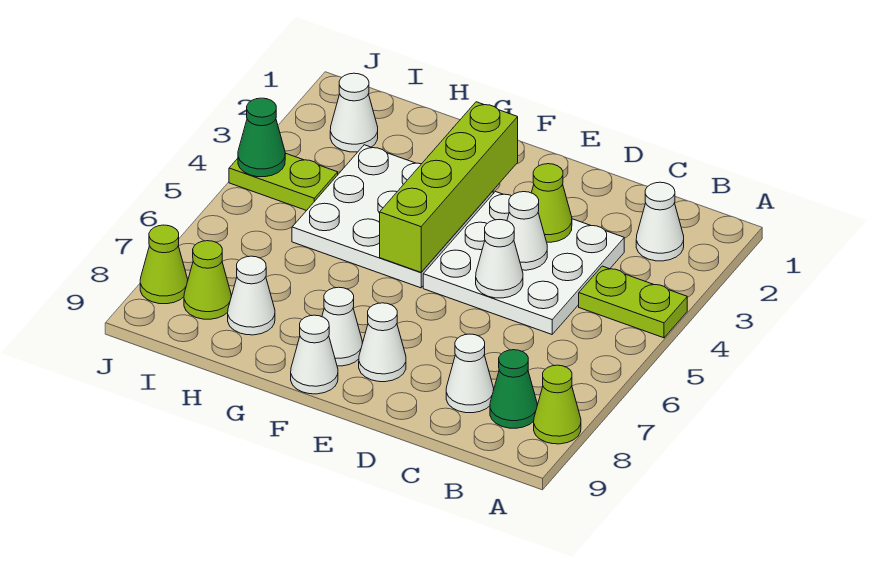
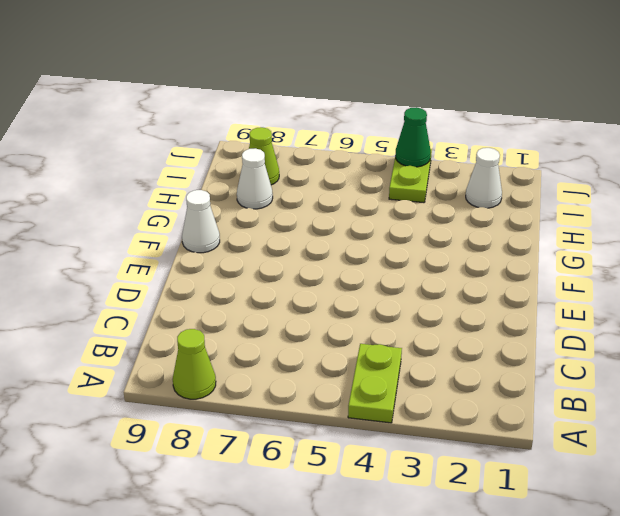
none -> white 1x1 cone [636,182,684,261]
none -> green 1x1 cone [490,350,537,428]
none -> white 3x3 plate [423,192,624,334]

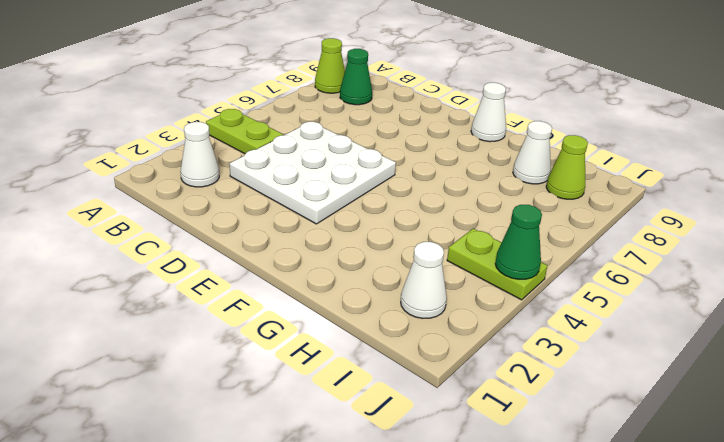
none -> white 1x1 cone [446,334,494,413]
none -> white 1x1 cone [359,303,406,382]
none -> white 3x3 plate [292,145,493,288]

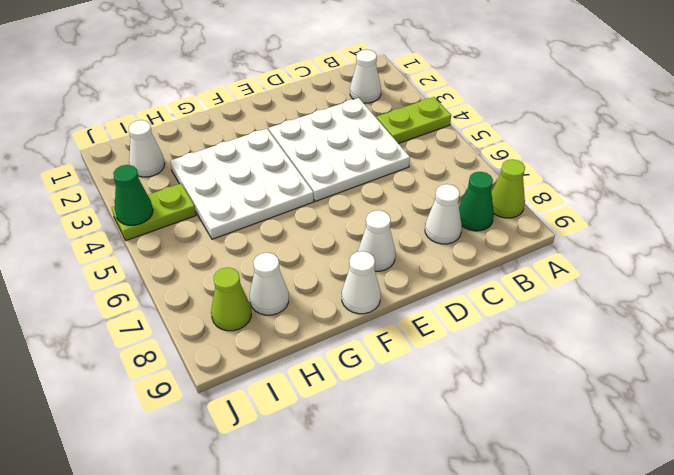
none -> white 1x1 cone [322,287,362,366]
none -> lime 1x1 cone [140,225,188,304]
none -> lime 1x1 cone [531,164,572,242]

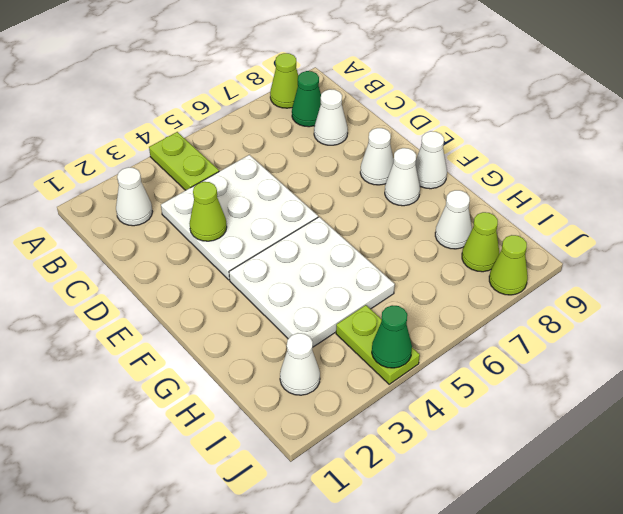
none -> white 1x1 cone [507,192,547,270]
none -> white 1x1 cone [476,220,523,298]
none -> lime 1x4 brick [380,102,518,272]

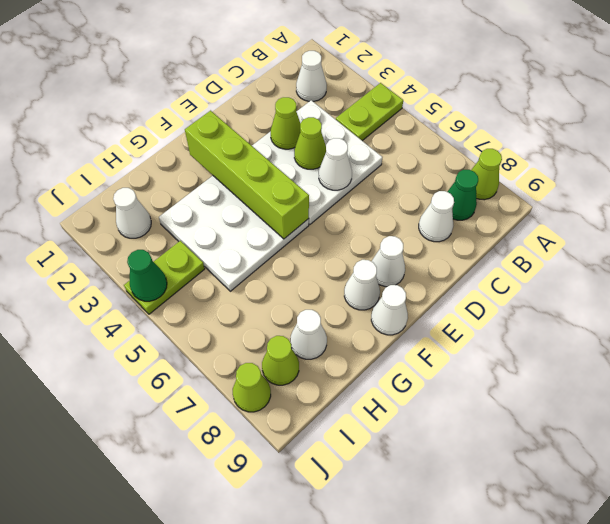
lime 1x1 cone [294,117,326,169] -> white 1x1 cone [507,192,547,270]

